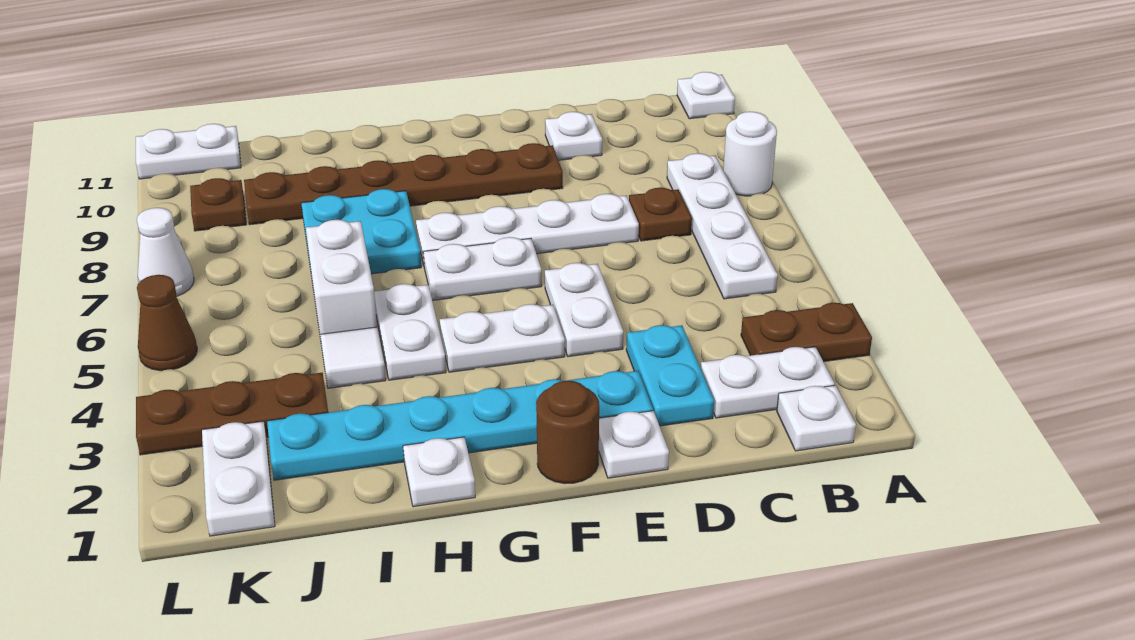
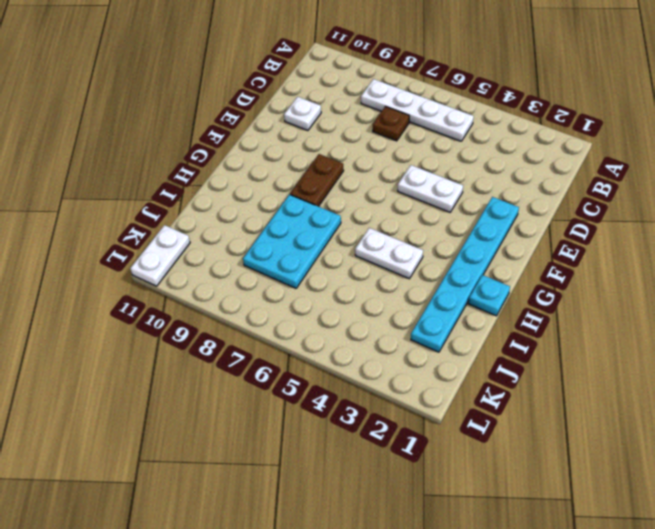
brown 1x2 plate [290,154,344,207] -> brown 1x2 plate moved to [741,303,872,362]
cyan 1x1 plate [468,275,510,316] -> white 1x1 plate [403,437,475,507]
cyan 2x3 plate [243,195,341,288] -> cyan 2x2 plate [301,189,421,274]
none -> white 1x1 round brick [723,112,777,196]
none -> white 1x1 plate [677,72,735,119]
none -> white 1x1 plate [777,385,856,451]

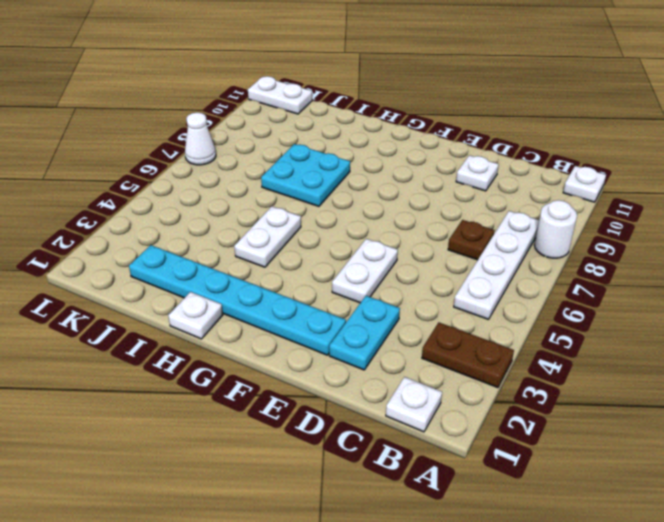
none -> white 1x2 plate [701,347,835,418]
none -> white 1x4 plate [416,194,639,265]
none -> white 1x1 plate [599,411,669,478]

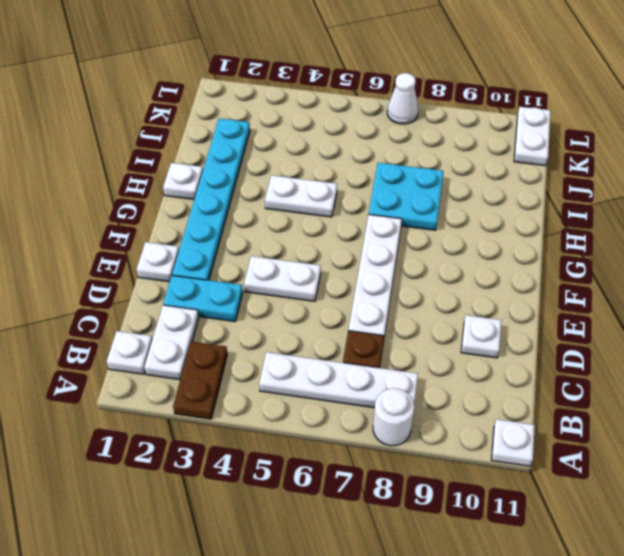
none -> brown 1x6 plate [244,143,563,225]
none -> brown 1x1 round brick [536,381,599,484]
none -> white 1x2 plate [440,304,565,372]

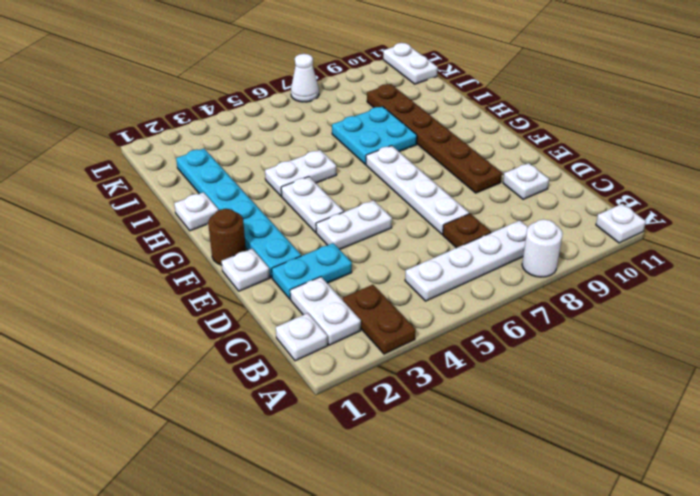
none -> white 1x2 plate [423,237,542,300]
none -> white 1x1 tile [320,327,386,388]
none -> white 1x2 brick [306,220,377,346]

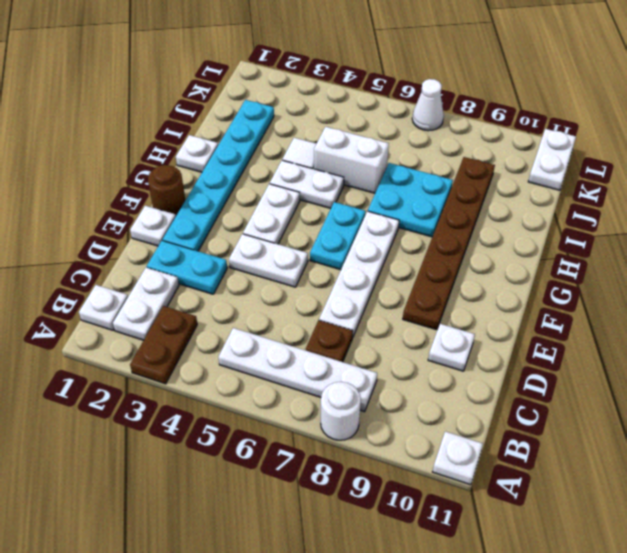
cyan 1x2 plate [310,202,366,270] -> white 1x2 plate [423,237,542,300]
none -> brown 1x3 plate [136,373,328,455]
none -> white 1x2 plate [202,421,275,536]
none -> brown 1x1 plate [190,178,246,231]

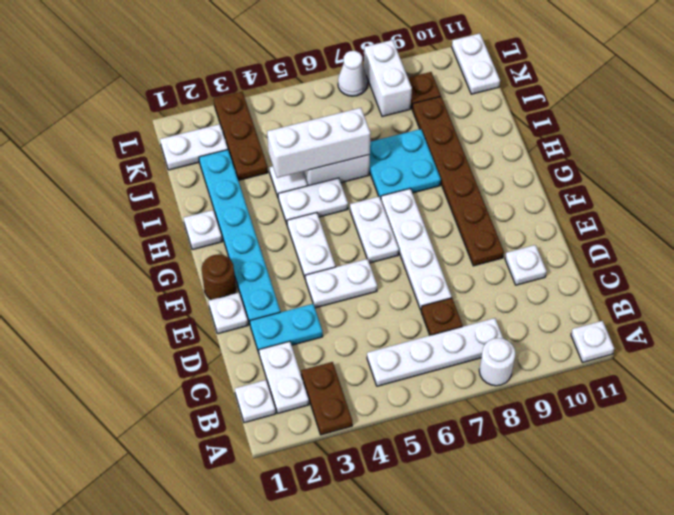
white 1x3 brick [267,108,371,178] -> none
white 1x2 brick [364,40,412,117] -> none
none -> brown 1x1 cone [137,275,197,371]

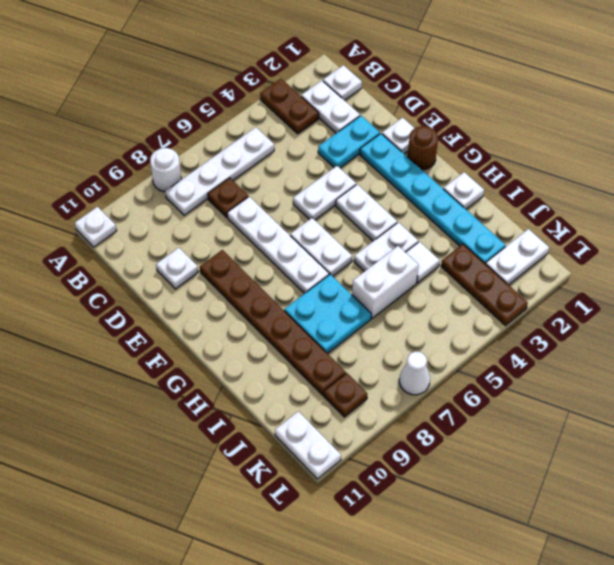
none -> brown 1x1 cone [137,275,197,371]

